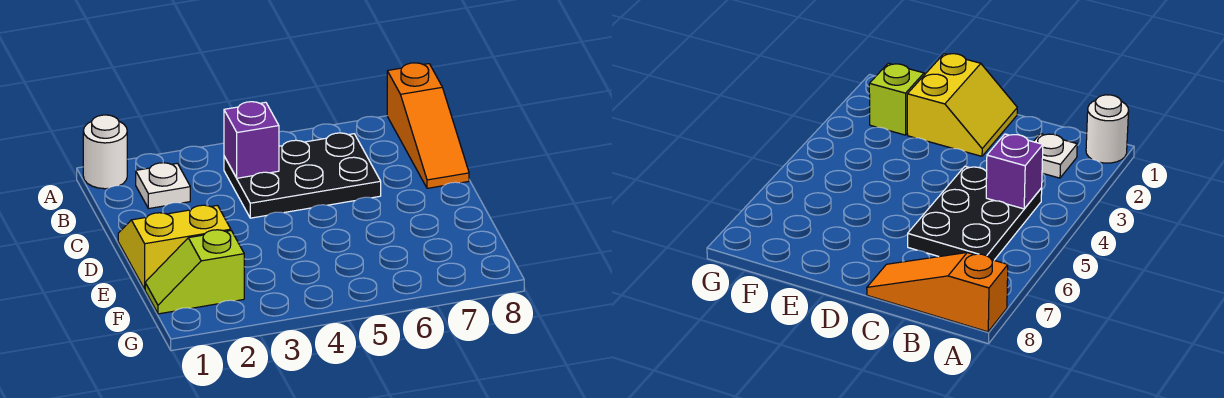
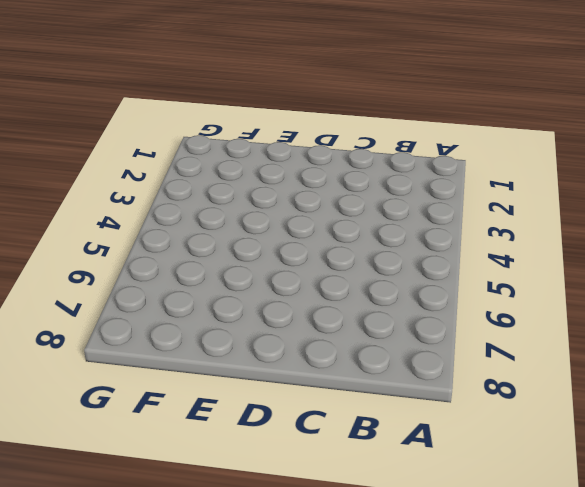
none -> white 1x1 round brick [83,115,127,189]
none -> orange 1x3 slope [387,63,469,188]

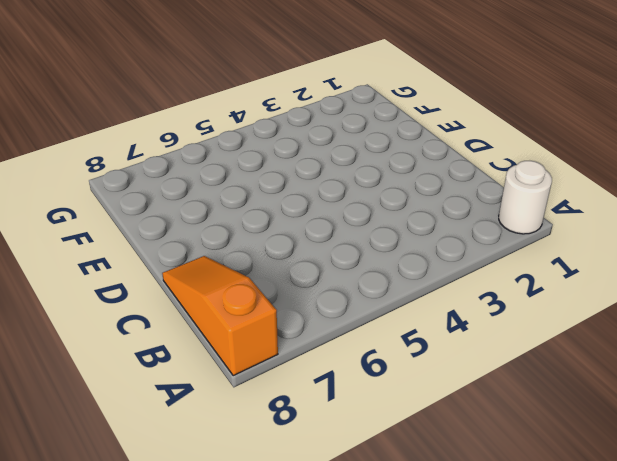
none -> white 1x1 plate [136,163,190,209]
none -> black 2x3 plate [224,133,381,218]

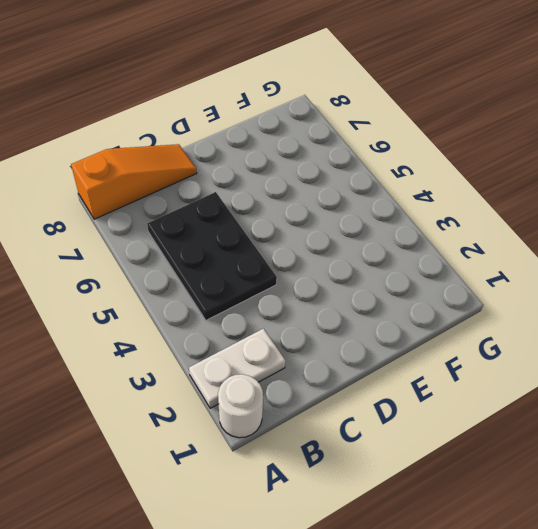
white 1x2 plate [189,329,285,408] -> white 1x1 plate [136,163,190,209]
none -> yellow 2x2 slope [118,205,231,289]
none -> lime 1x2 slope [145,230,244,314]

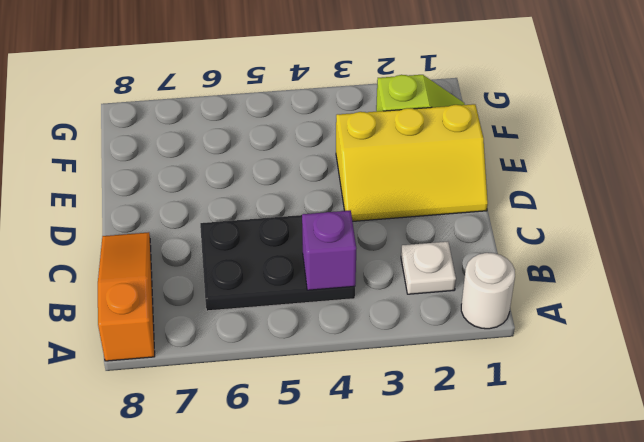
yellow 2x3 slope [336,104,488,221] -> yellow 2x2 slope [118,205,231,289]

